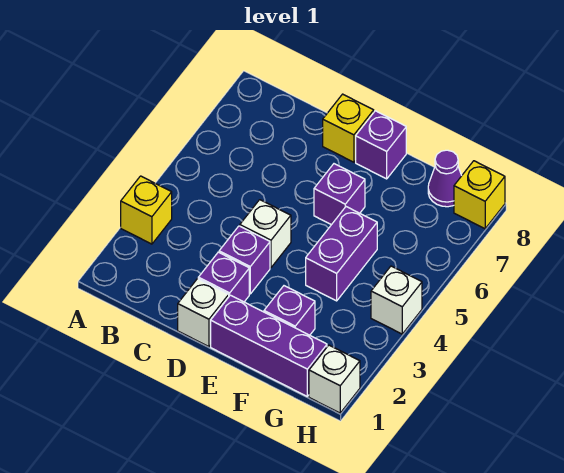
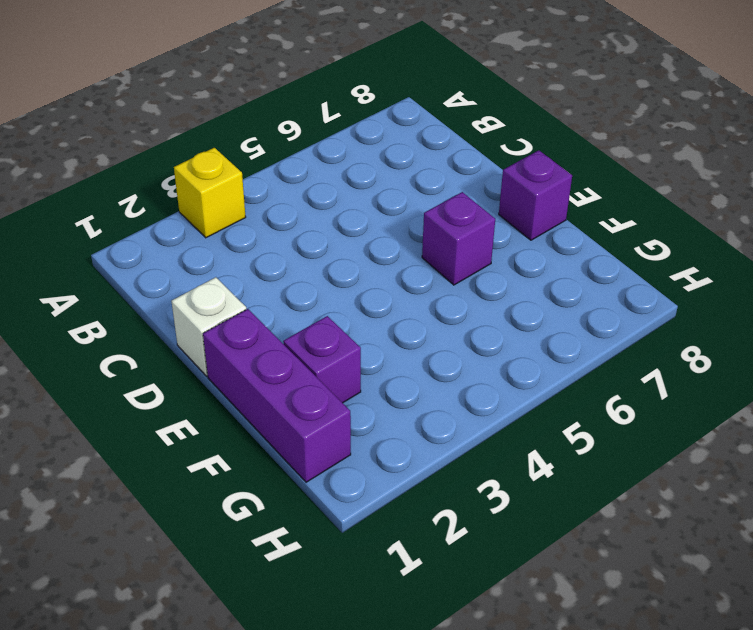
none -> purple 1x1 brick [198,252,249,302]
none -> purple 1x1 brick [219,226,270,294]
none -> white 1x1 brick [240,200,291,268]

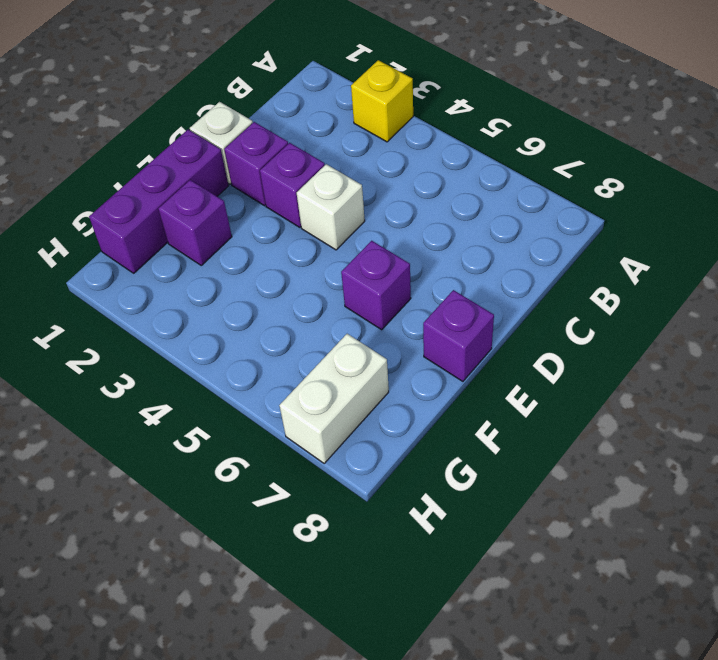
white 1x2 brick [279,334,389,463] -> none
none -> yellow 1x1 brick [323,94,374,162]
none -> purple 1x2 brick [306,207,377,301]
none -> purple 1x1 cone [428,150,462,207]

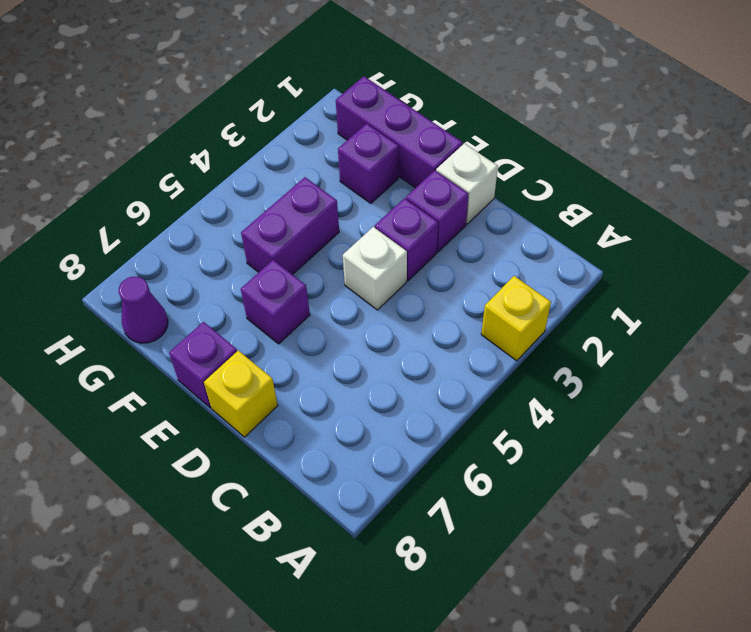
none -> white 1x1 brick [309,345,360,413]
none -> white 1x1 brick [371,266,422,334]
none -> yellow 1x1 brick [454,161,505,229]

